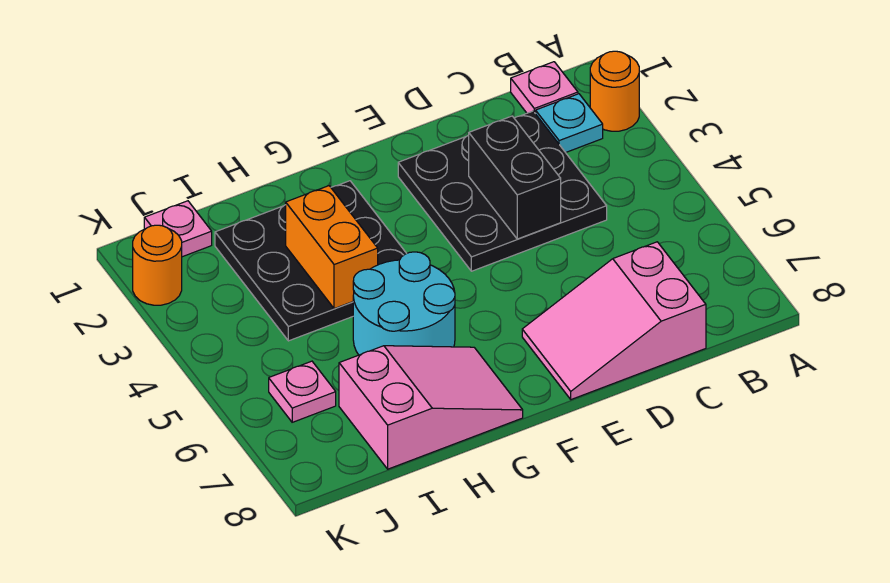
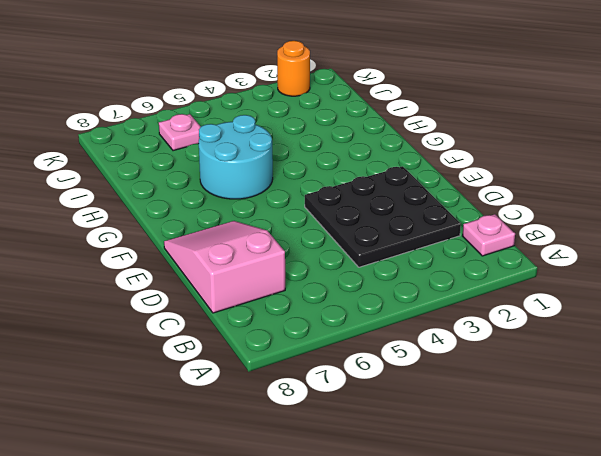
none -> orange 1x1 round brick [590,51,639,131]
none -> cyan 1x1 plate [536,94,603,153]
none -> black 3x3 plate [215,181,407,341]

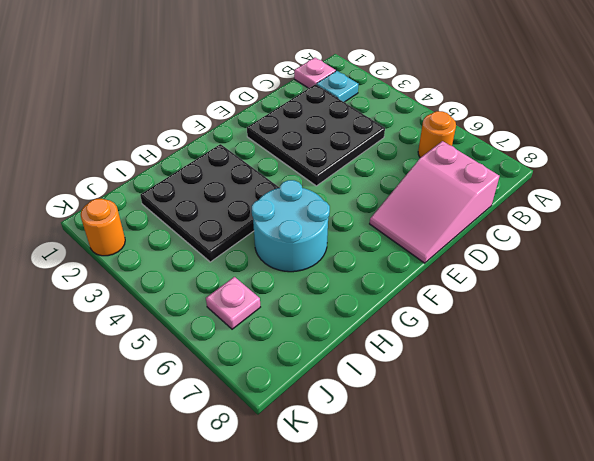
orange 1x1 round brick [418,111,456,158] -> orange 1x1 round brick moved to [590,51,639,131]
none -> pink 2x3 slope [339,346,523,469]
none -> pink 1x1 plate [144,201,212,257]
none -> black 1x2 brick [469,116,561,239]

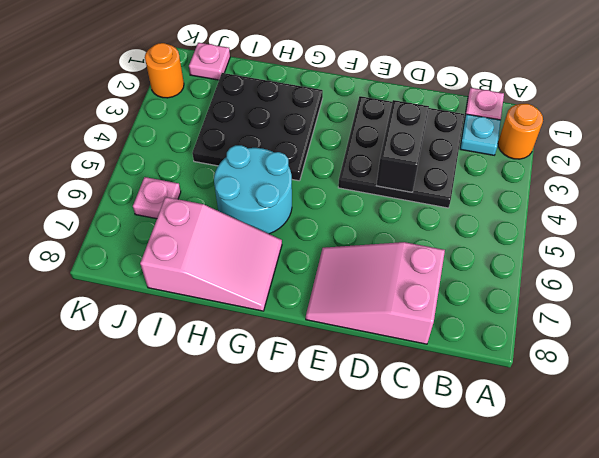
none -> orange 1x2 brick [286,186,378,309]

